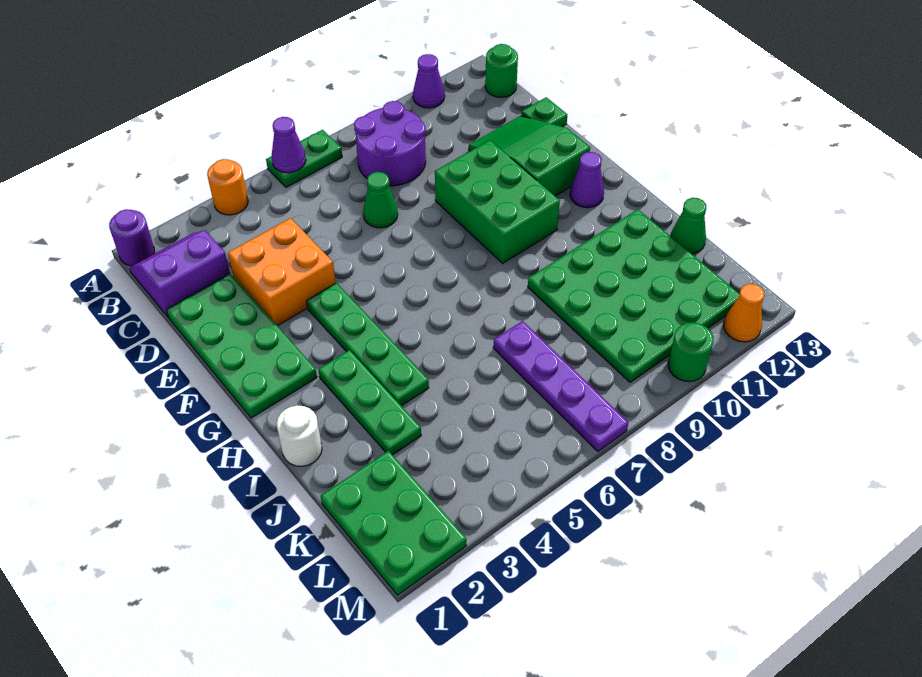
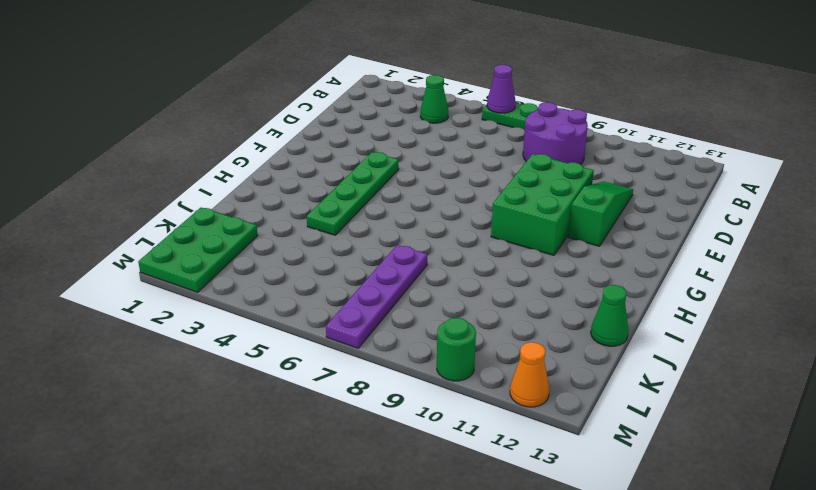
green 1x1 cone [420,75,448,123] -> green 1x1 cone moved to [363,172,398,228]
green 1x3 slope [568,181,633,246] -> green 2x3 slope [469,116,590,196]
none -> purple 1x1 round brick [109,209,155,266]
none -> orange 1x1 round brick [207,159,248,215]
none -> purple 1x1 cone [413,54,445,108]

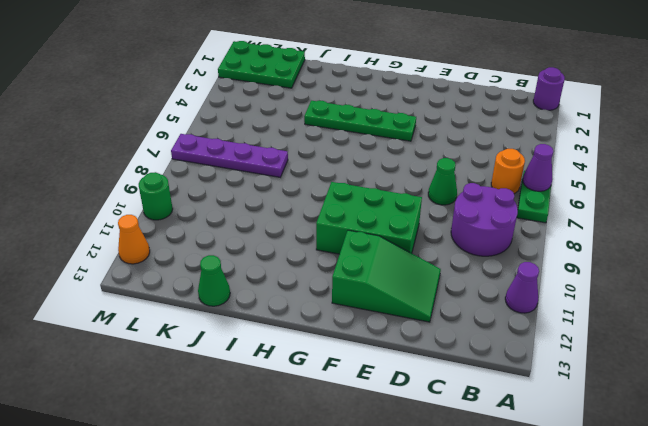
orange 1x1 round brick [491,149,525,194] -> orange 1x1 round brick moved to [207,159,248,215]
none -> purple 2x2 slope [129,230,230,317]
none -> green 1x1 round brick [485,44,518,97]
none -> green 2x4 plate [166,274,317,418]

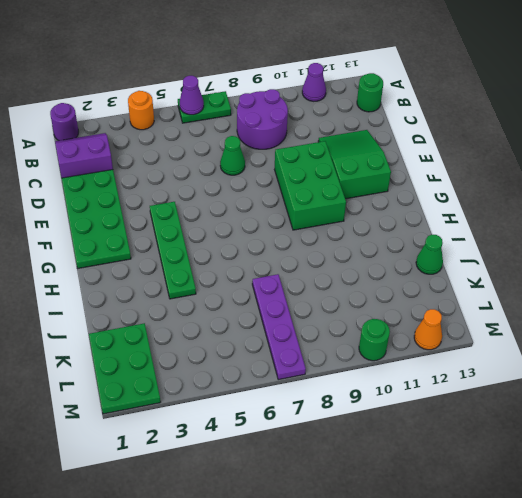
none -> orange 2x2 brick [228,218,336,326]
none -> green 1x1 plate [522,97,567,127]
none -> purple 1x1 cone [570,152,604,208]

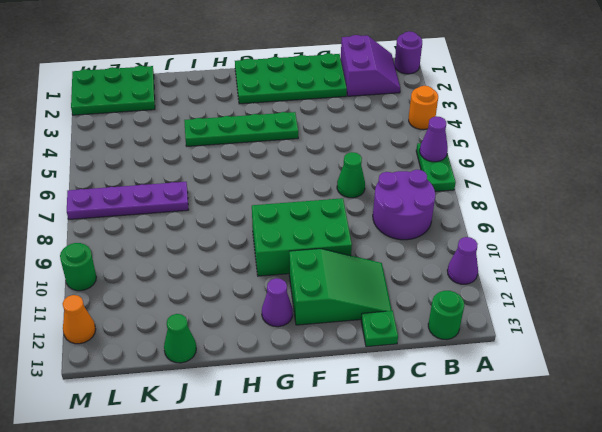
none -> orange 2x2 brick [228,218,336,326]
none -> green 1x3 plate [318,350,421,455]
none -> white 1x1 round brick [276,405,322,466]

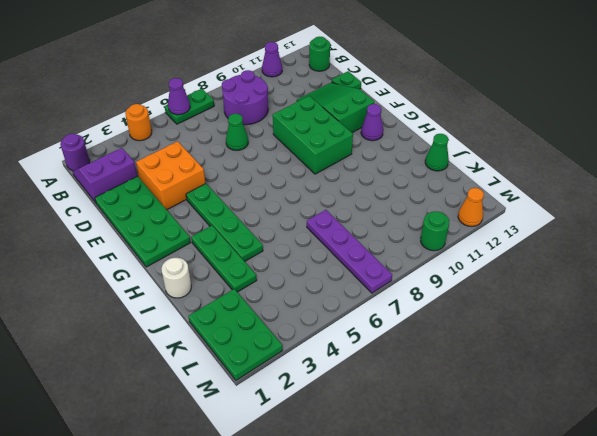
none -> green 4x4 plate [528,209,739,382]

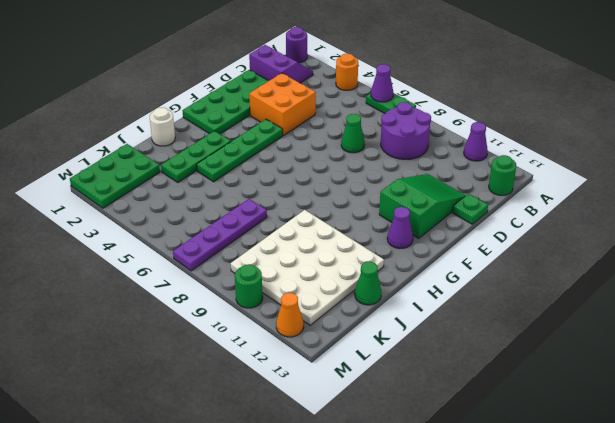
white 4x4 plate [231,210,384,325] -> green 4x4 plate [528,209,739,382]
none -> green 2x3 brick [435,140,560,263]

